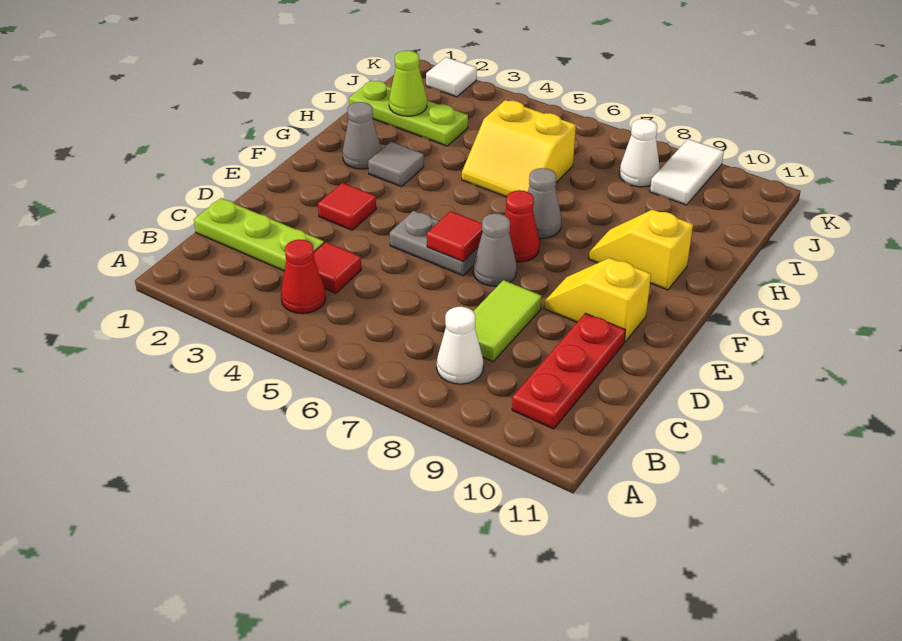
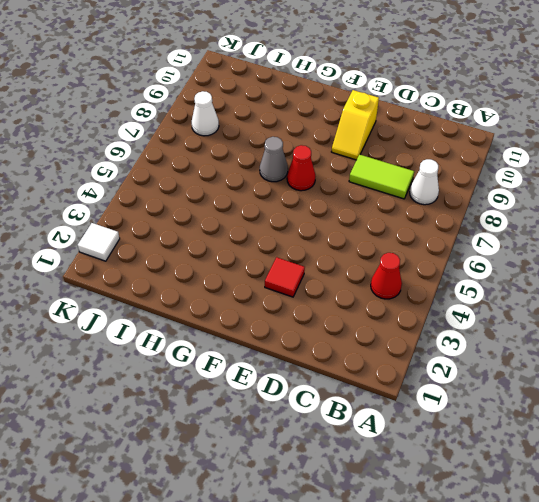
none -> red 1x3 plate [512,313,626,429]
none -> lime 1x3 plate [194,198,324,271]
none -> red 1x1 tile [314,242,361,293]

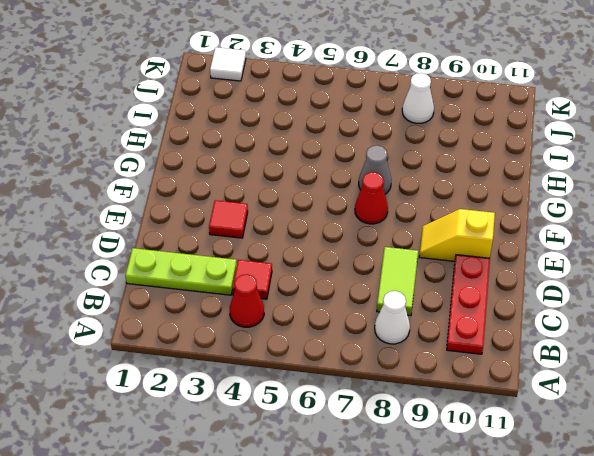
none -> grey 1x2 plate [390,211,478,276]
none -> grey 1x1 cone [473,214,517,286]
none -> grey 1x1 cone [342,102,382,169]

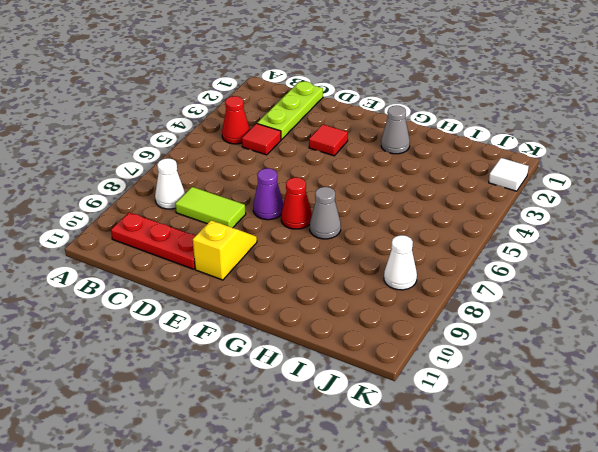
purple 1x1 cone [253,168,284,220] -> grey 1x1 cone [473,214,517,286]
none -> grey 1x2 plate [390,211,478,276]
none -> grey 1x1 tile [368,142,424,187]
none -> yellow 1x2 slope [589,209,693,290]

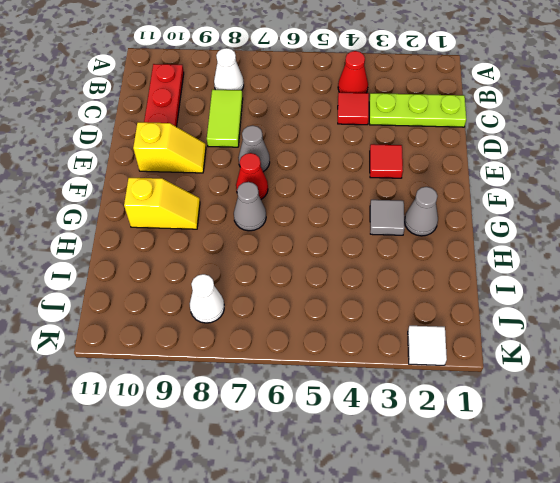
none -> grey 1x2 plate [390,211,478,276]
none -> yellow 2x2 slope [462,100,576,197]
none -> lime 1x3 plate [349,81,468,146]

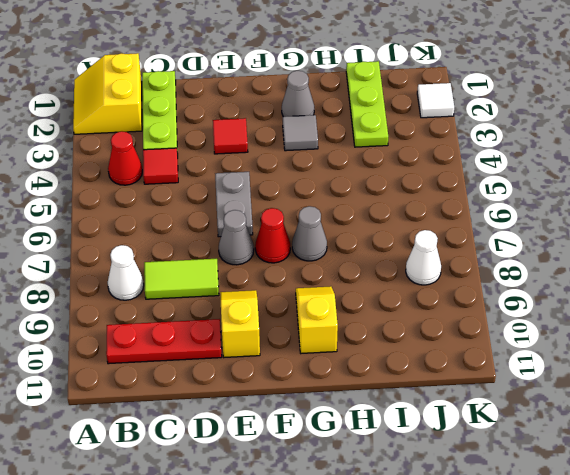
yellow 2x2 slope [73,53,142,134] -> yellow 2x2 slope moved to [462,100,576,197]
none -> white 1x2 tile [650,139,724,205]
none -> red 1x1 tile [427,211,483,262]
none -> lime 1x1 cone [389,51,427,116]

